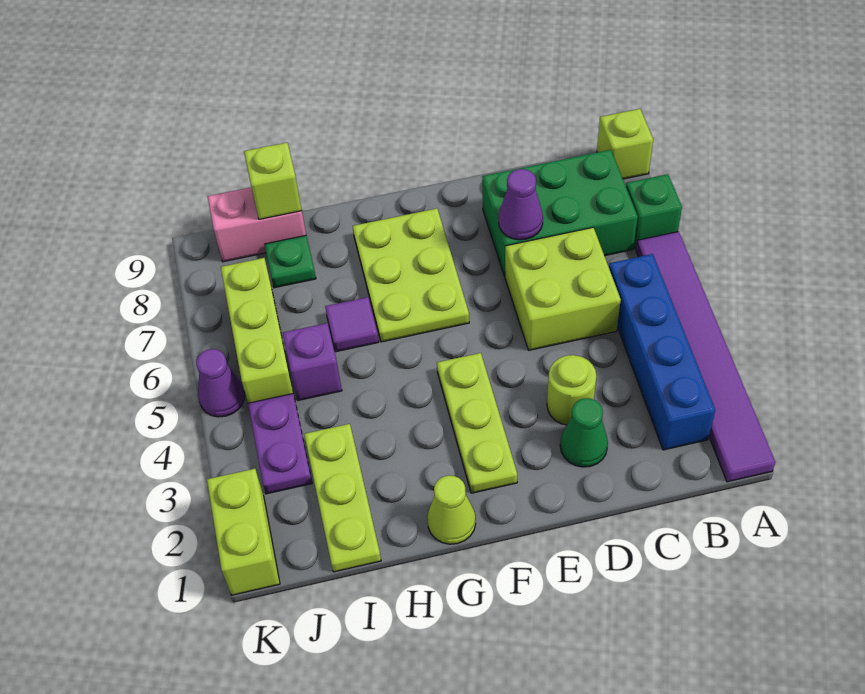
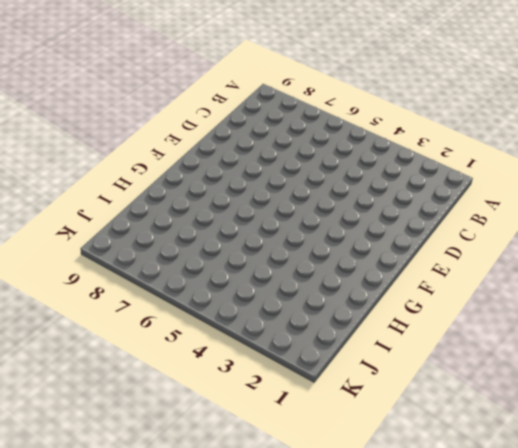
none -> purple 1x6 tile [636,232,775,482]
none -> green 1x1 brick [626,174,682,249]
none -> lime 1x1 brick [597,109,653,179]

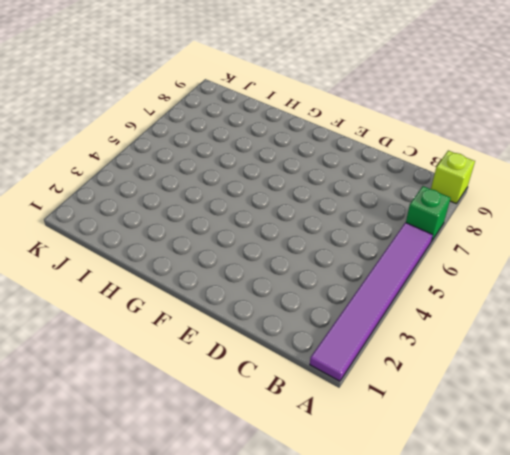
none -> blue 1x4 brick [609,254,715,450]
none -> green 2x3 brick [482,150,638,276]
none -> lime 2x2 brick [505,228,621,350]

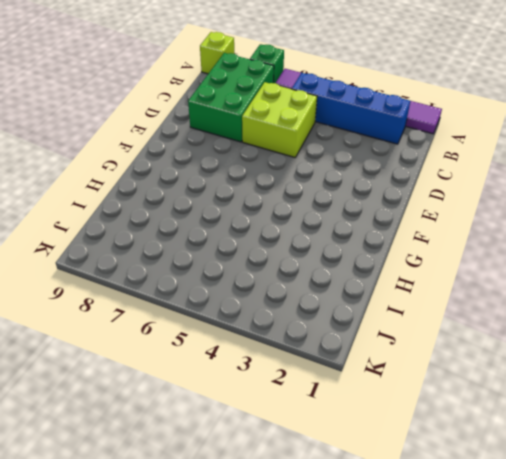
none -> green 1x1 cone [560,398,608,467]
none -> lime 1x1 round brick [547,355,596,425]
none -> lime 1x3 plate [437,353,517,493]

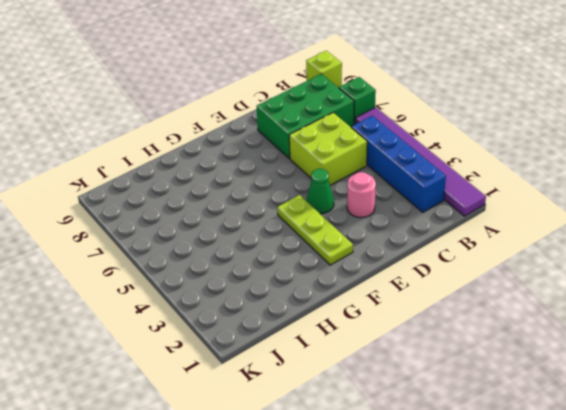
pink 1x1 round brick [347,172,376,218] -> lime 1x1 round brick [547,355,596,425]
green 1x1 cone [306,169,334,214] -> green 1x1 cone moved to [560,398,608,467]
none -> lime 2x3 plate [353,208,469,342]
none -> lime 1x1 cone [427,475,476,544]
none -> purple 1x1 tile [325,297,379,352]

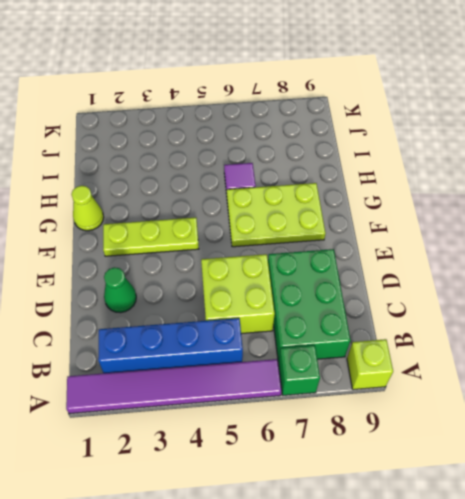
none -> lime 1x1 round brick [547,355,596,425]
none -> lime 1x3 plate [304,424,381,572]
none -> purple 1x1 brick [283,323,342,400]

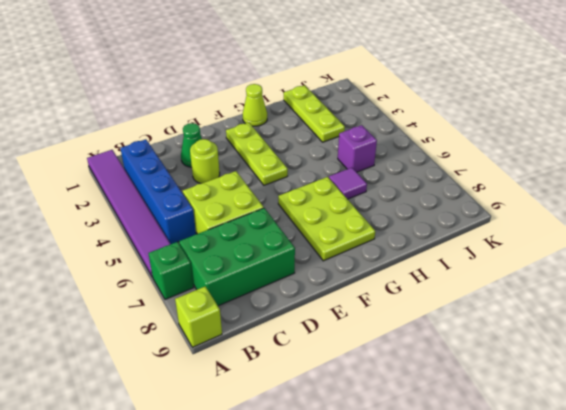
none -> green 1x1 plate [264,235,316,288]
none -> pink 1x2 brick [208,187,306,262]
none -> purple 1x2 plate [248,394,312,494]

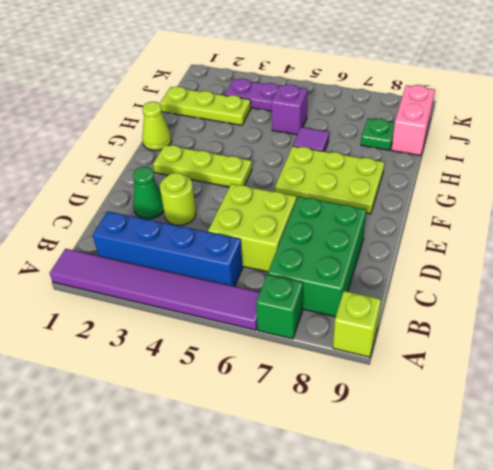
none -> lime 1x3 brick [221,258,293,403]
none -> lime 1x2 brick [207,469,280,595]
none -> purple 1x1 cone [196,349,245,417]

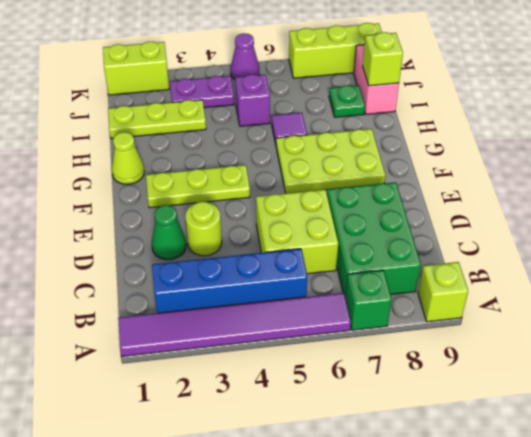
lime 1x3 brick [289,23,382,78] -> lime 1x3 brick moved to [221,258,293,403]
none -> purple 1x1 cone [499,169,543,240]

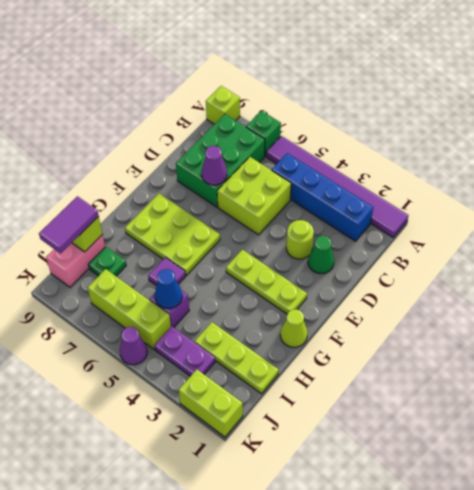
blue 1x1 cone [155,269,182,309] -> none
purple 1x2 tile [39,196,99,253] -> none

